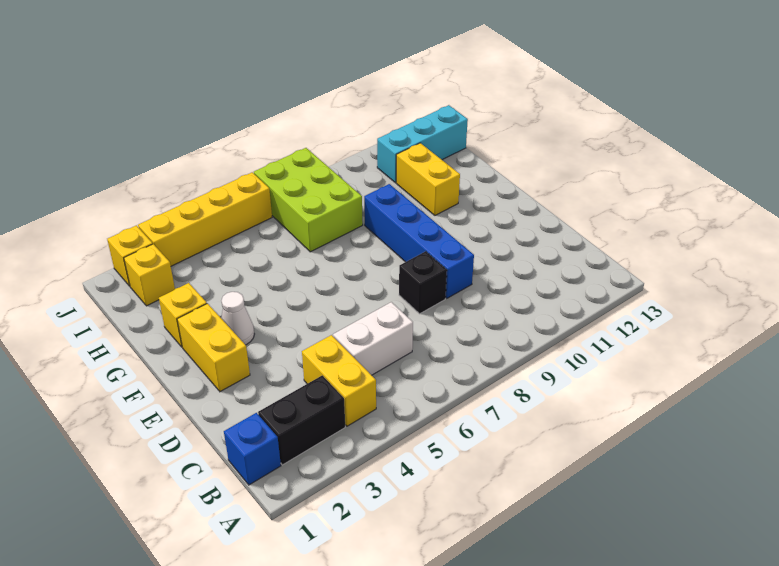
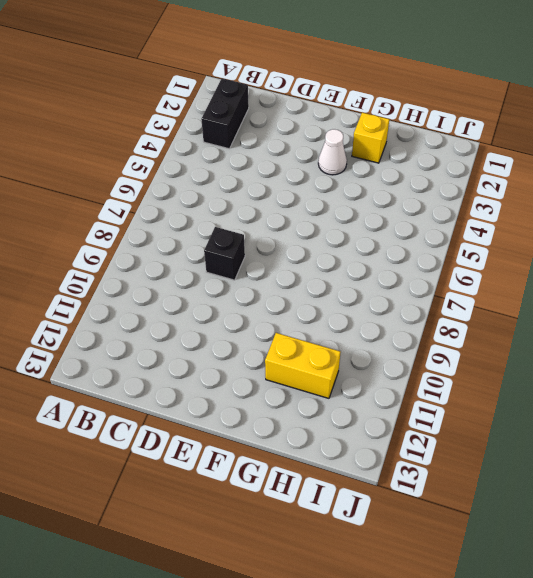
none -> blue 1x1 brick [224,413,281,485]
none -> yellow 1x2 brick [302,335,376,426]
none -> white 1x2 brick [333,302,413,375]

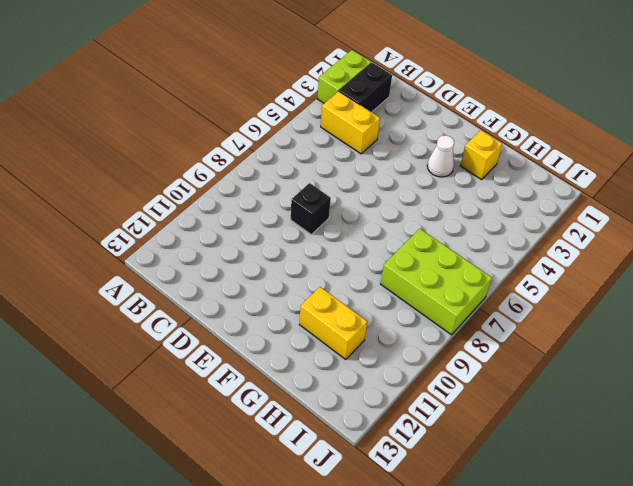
lime 1x2 brick [317,50,371,103] -> none
none -> blue 1x1 brick [224,413,281,485]
none -> white 1x2 brick [333,302,413,375]
none -> blue 1x4 brick [364,184,474,298]

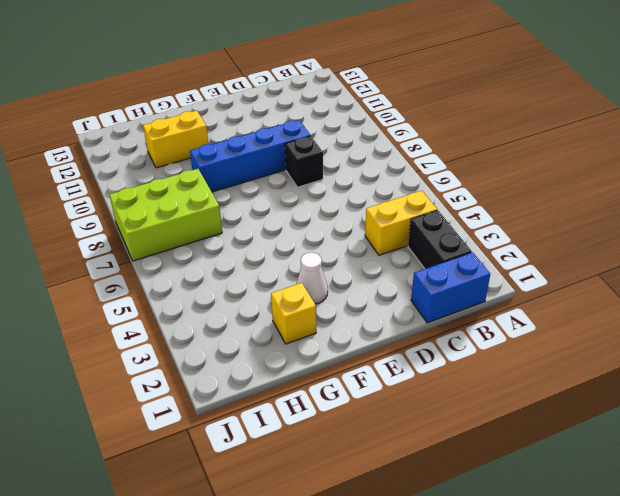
blue 1x2 brick [411,252,490,323] -> blue 1x1 brick [224,413,281,485]
none -> white 1x2 brick [333,302,413,375]
none -> yellow 1x2 brick [177,304,250,392]
none -> yellow 1x1 brick [124,244,175,306]

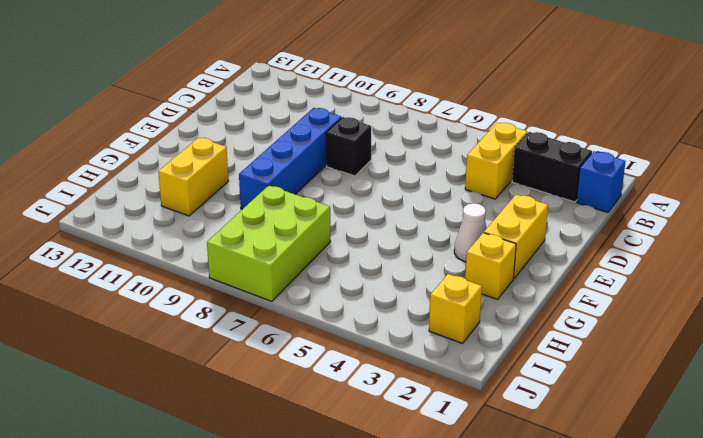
none -> white 1x2 brick [333,302,413,375]
none -> cyan 1x3 brick [377,105,468,183]
none -> yellow 1x1 brick [107,225,153,286]

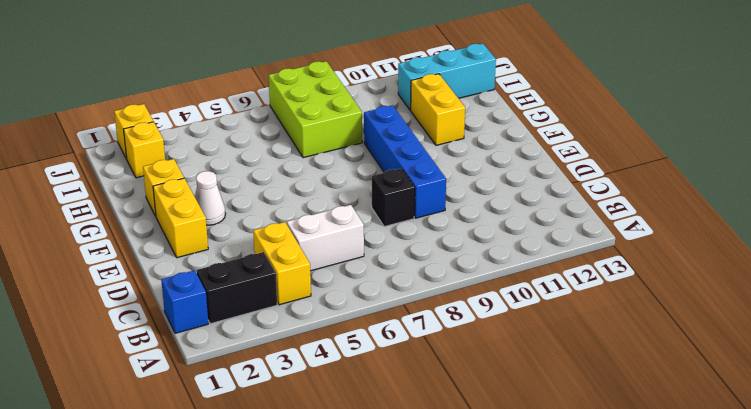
none -> yellow 1x4 brick [138,172,272,266]

